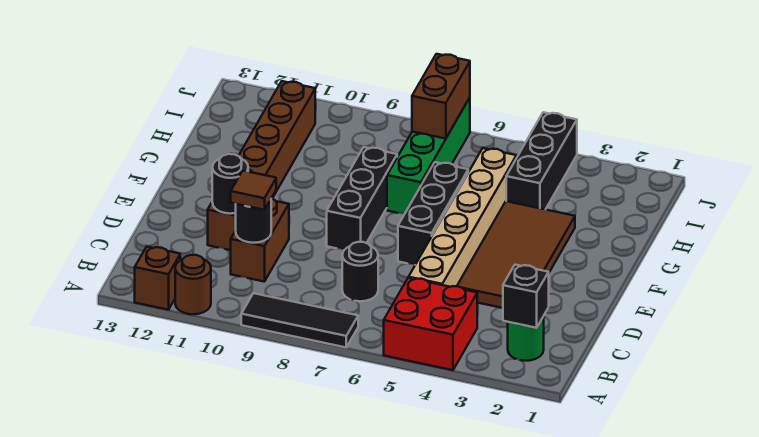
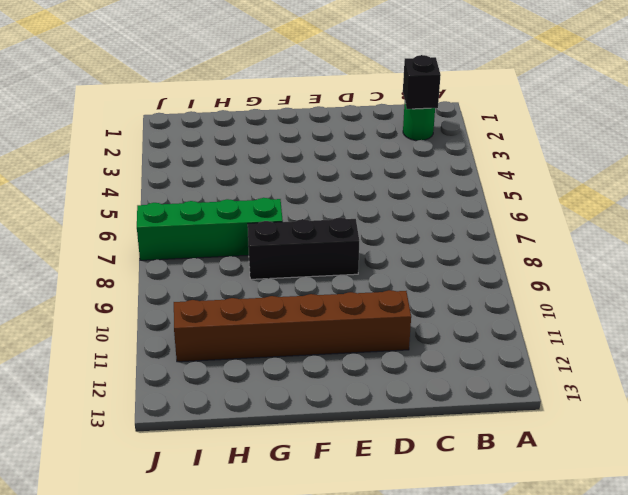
none -> red 2x2 brick [384,278,477,370]
none -> black 1x3 tile [241,293,358,347]
none -> brown 1x1 round brick [175,255,211,314]

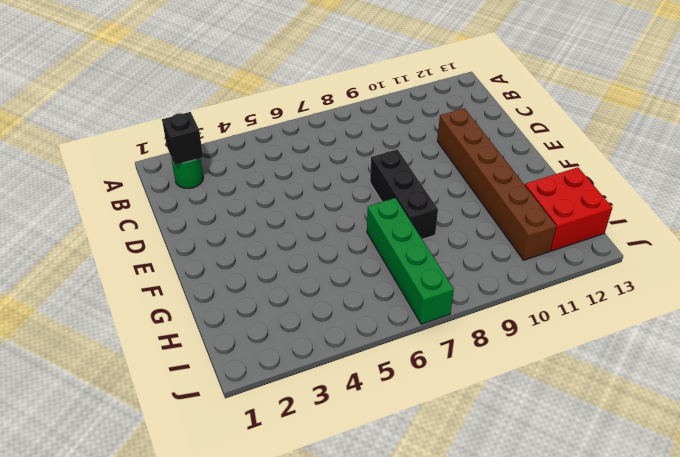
red 2x2 brick [525,167,612,251] -> red 2x2 brick moved to [384,278,477,370]
none -> black 1x3 tile [241,293,358,347]
none -> brown 1x1 round brick [175,255,211,314]
none -> brown 1x1 brick [135,247,180,310]

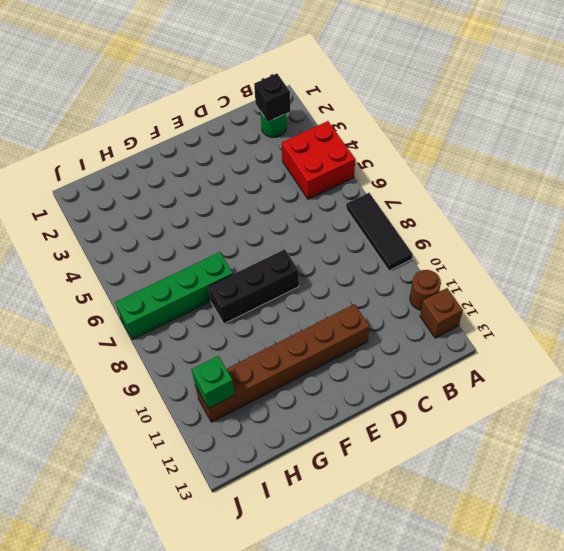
green 1x1 brick [191,356,235,408] -> none
none -> tan 1x6 brick [409,148,516,287]
none -> black 1x1 round brick [342,242,378,301]
none -> brown 1x2 brick [231,199,289,282]

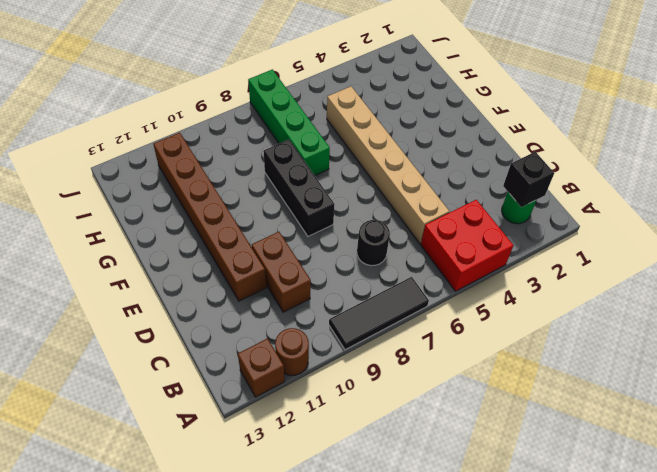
none -> brown 2x4 tile [457,201,575,308]
none -> black 1x3 brick [398,162,468,265]
none -> black 1x3 brick [506,112,577,210]

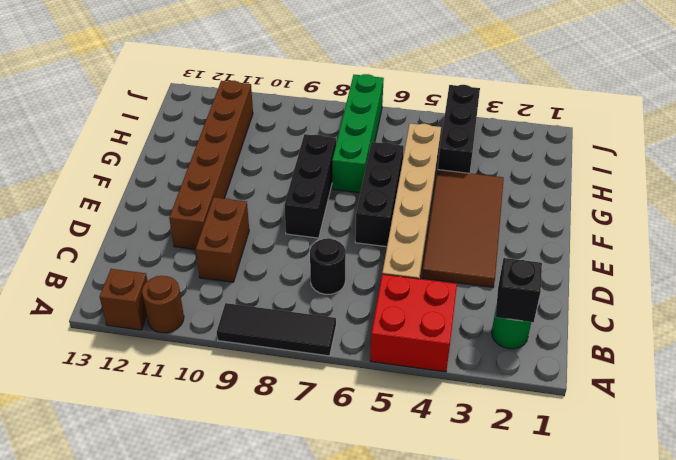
none -> black 1x1 round brick [236,200,271,243]
none -> black 1x1 round brick [212,154,248,214]
none -> brown 1x2 brick [412,54,470,139]

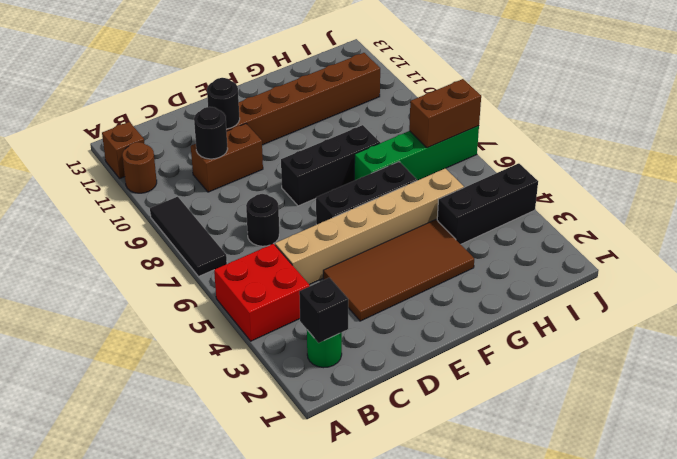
none -> brown 1x1 tile [231,171,276,210]

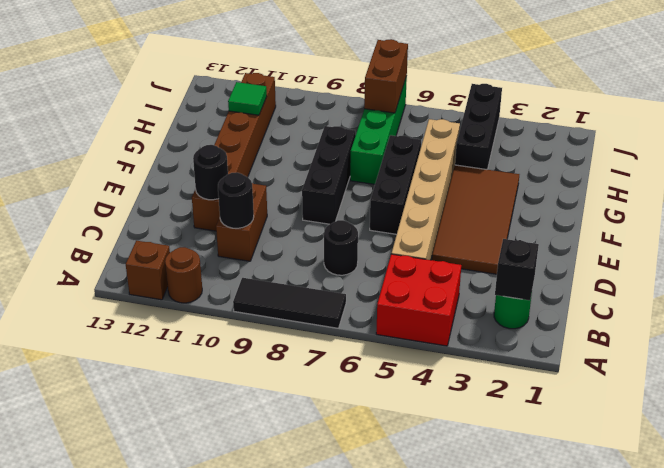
green 1x1 tile [228,82,267,115] -> none
none -> brown 1x1 tile [231,171,276,210]

